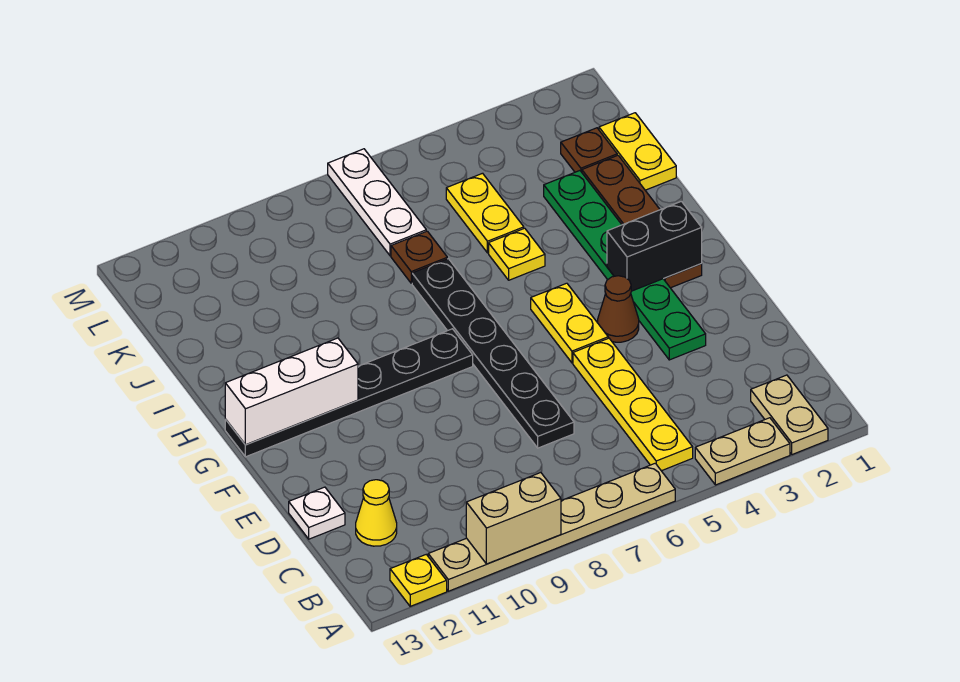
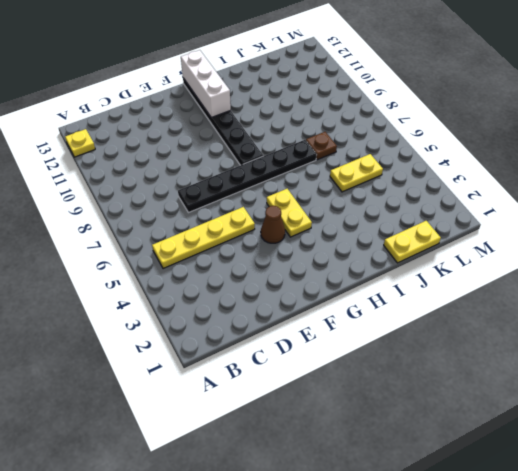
yellow 1x2 plate [267,189,312,237] -> yellow 1x2 plate turned to [531,283,608,363]
none -> tan 1x2 plate [751,375,828,455]
none -> tan 1x2 plate [695,418,790,485]
none -> tan 1x6 plate [428,463,675,591]

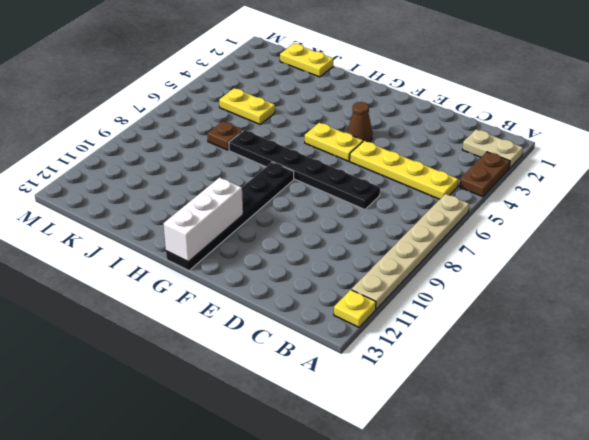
brown 1x2 plate [459,152,510,197] -> tan 1x2 plate [695,418,790,485]
none -> yellow 1x1 cone [356,480,397,546]
none -> white 1x1 plate [289,487,345,539]
none -> green 1x6 plate [544,171,706,360]

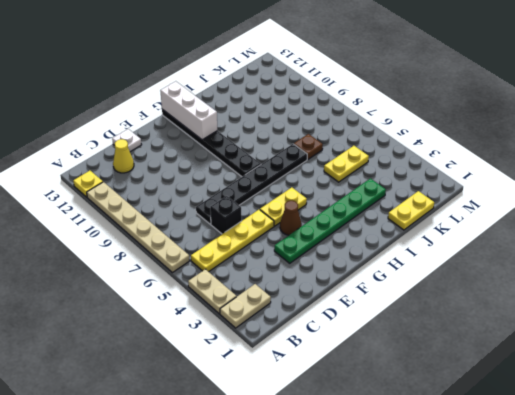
black 1x1 brick [210,196,242,234] -> none
none -> brown 1x4 plate [582,155,702,288]
none -> yellow 1x1 plate [489,228,545,280]
none -> brown 1x1 plate [561,128,617,172]

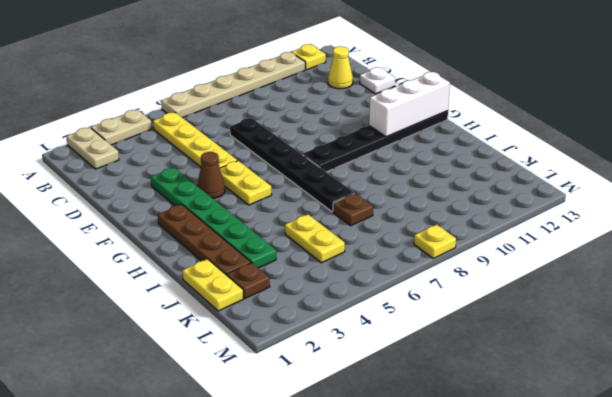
yellow 1x1 plate [414,225,456,258] -> yellow 1x1 plate moved to [489,228,545,280]
none -> white 1x3 plate [328,149,426,256]
none -> tan 1x2 brick [466,473,561,564]
none -> black 1x2 brick [607,201,702,291]

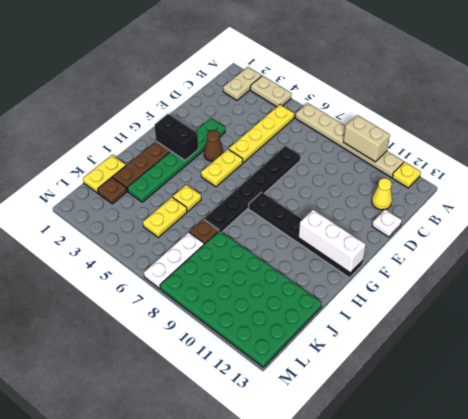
green 4x6 plate [160,230,322,367] -> none

